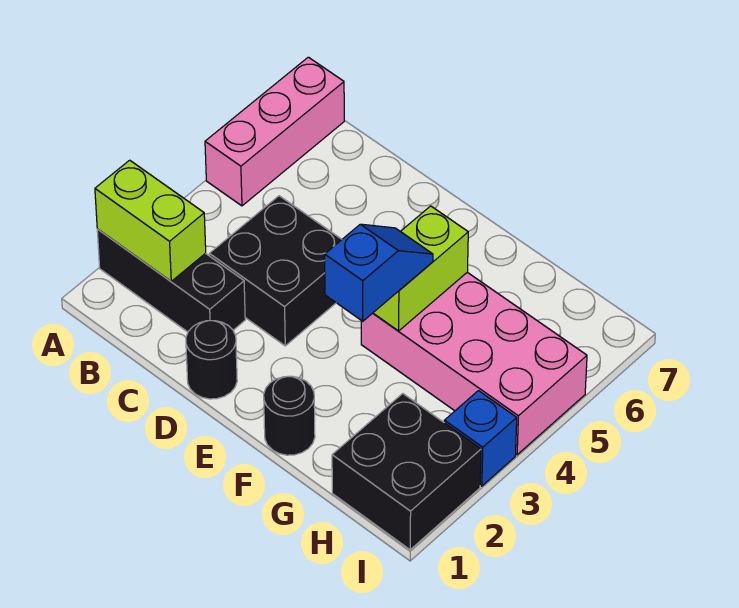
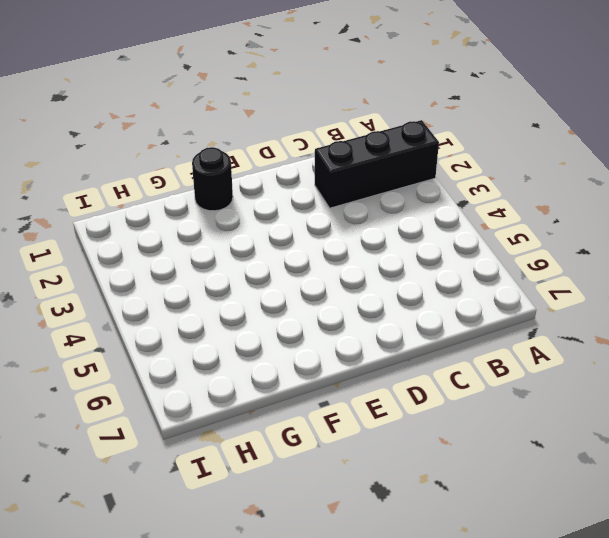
none -> pink 1x3 brick [205,57,344,206]
none -> black 2x2 brick [209,196,342,346]

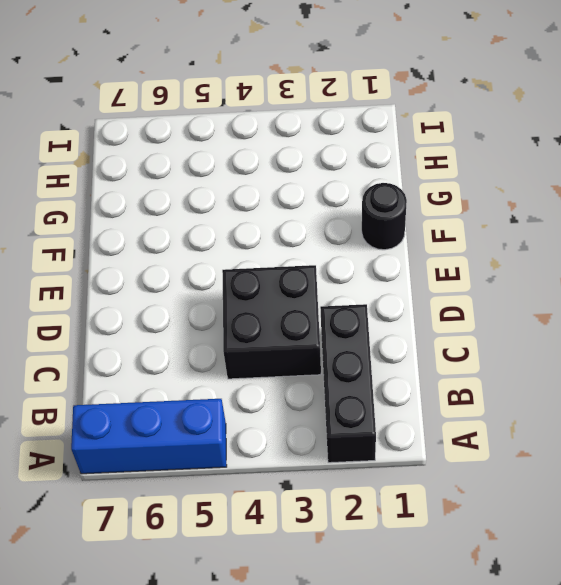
blue 1x3 brick [71,398,227,474] -> pink 1x3 brick [205,57,344,206]
none -> black 1x1 round brick [186,321,237,399]
none -> pink 2x4 brick [361,272,587,455]

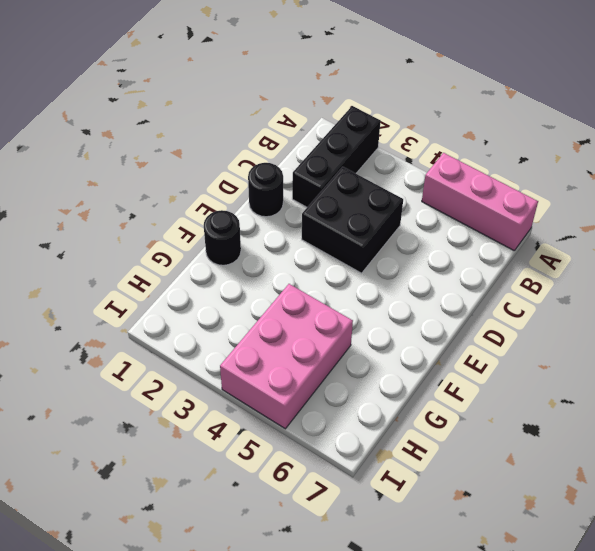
pink 2x3 brick [220,284,353,429] -> pink 2x4 brick [361,272,587,455]
none -> black 2x2 brick [332,394,481,550]
none -> blue 1x1 brick [444,391,517,486]

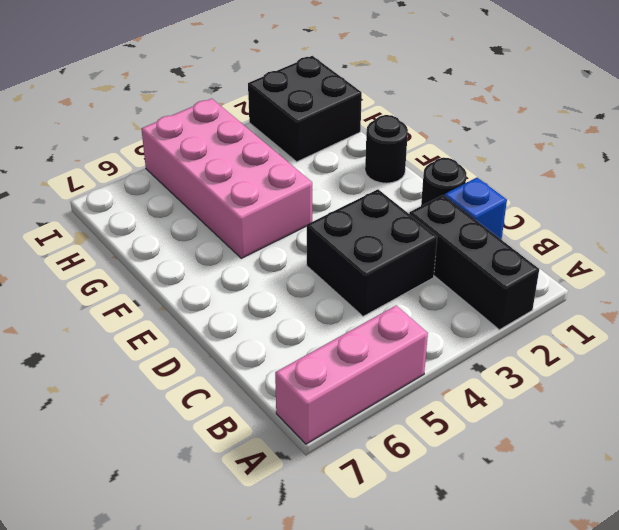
blue 1x1 brick [445,178,507,240] -> blue 1x1 brick moved to [444,391,517,486]
none -> lime 1x2 brick [95,160,206,281]
none -> lime 1x2 brick [373,206,468,331]

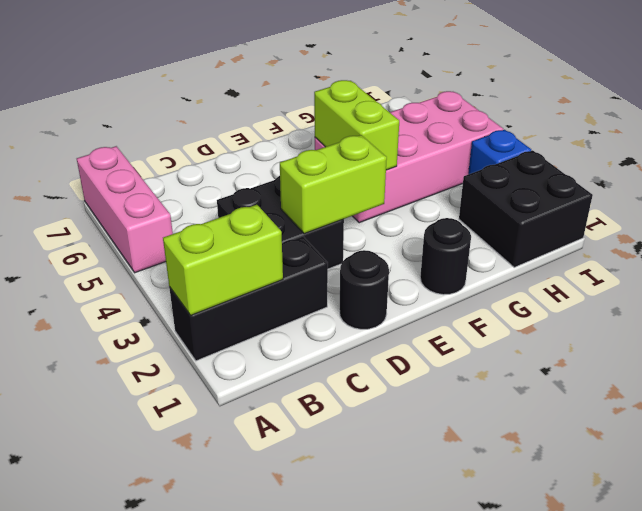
lime 1x2 brick [280,135,387,234] -> none
none -> blue 1x2 slope [325,224,433,321]

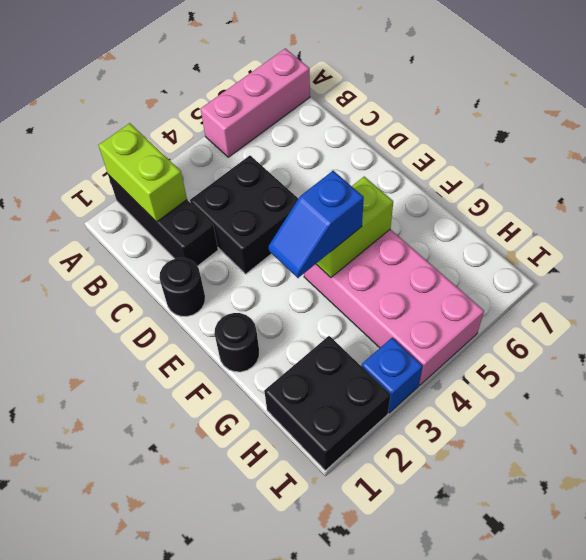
blue 1x2 slope [269,171,364,278] -> blue 1x2 slope turned to [325,224,433,321]

